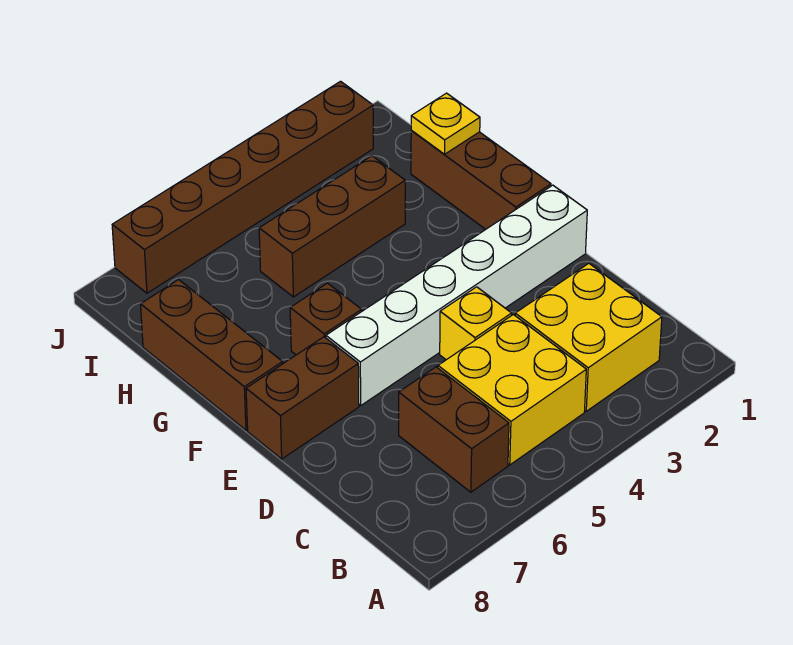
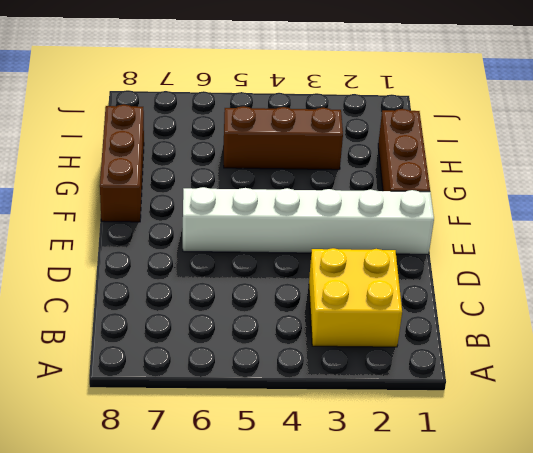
none -> yellow 2x2 brick [438,315,586,465]
none -> brown 1x2 brick [399,367,509,492]
none -> yellow 1x1 brick [440,287,512,360]

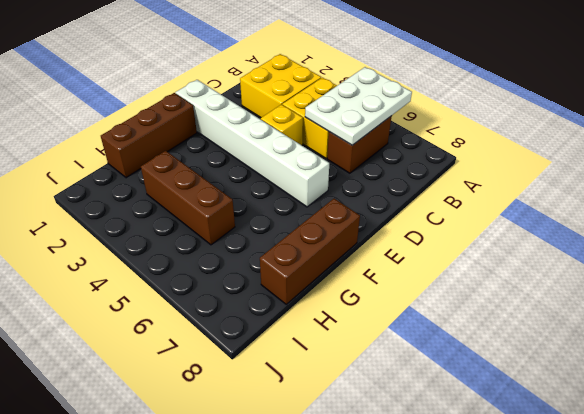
white 2x3 plate [305,67,412,145] -> none
none -> brown 1x2 brick [246,337,359,459]
none -> brown 1x1 brick [290,283,362,355]
none -> brown 1x6 brick [112,81,373,293]

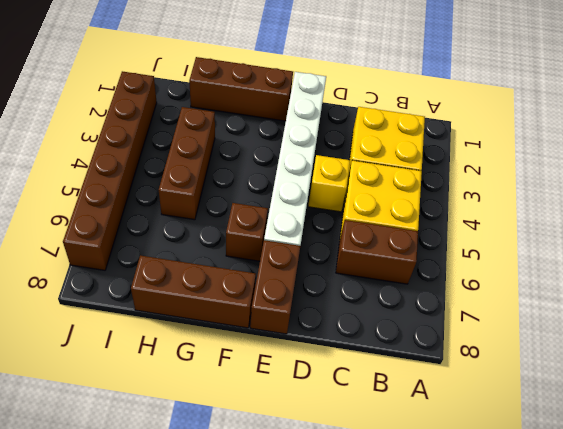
none -> yellow 1x1 plate [411,93,480,154]

